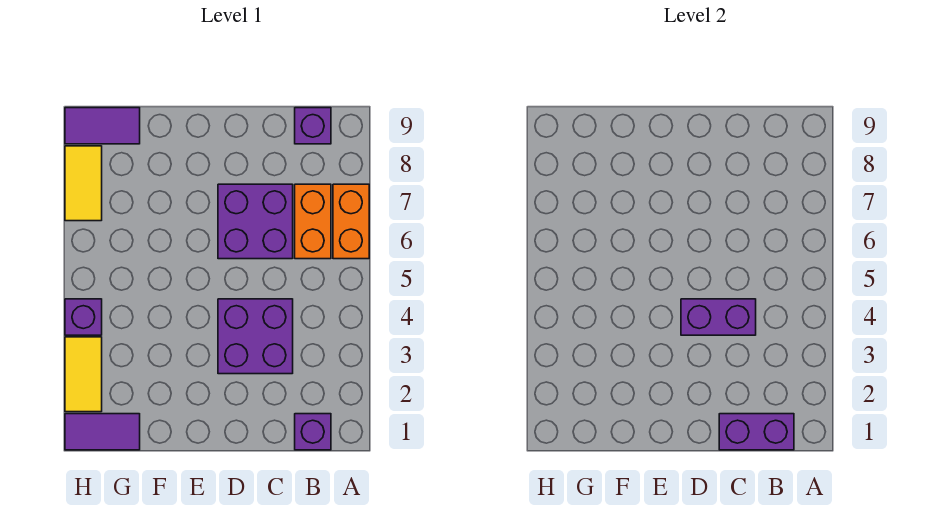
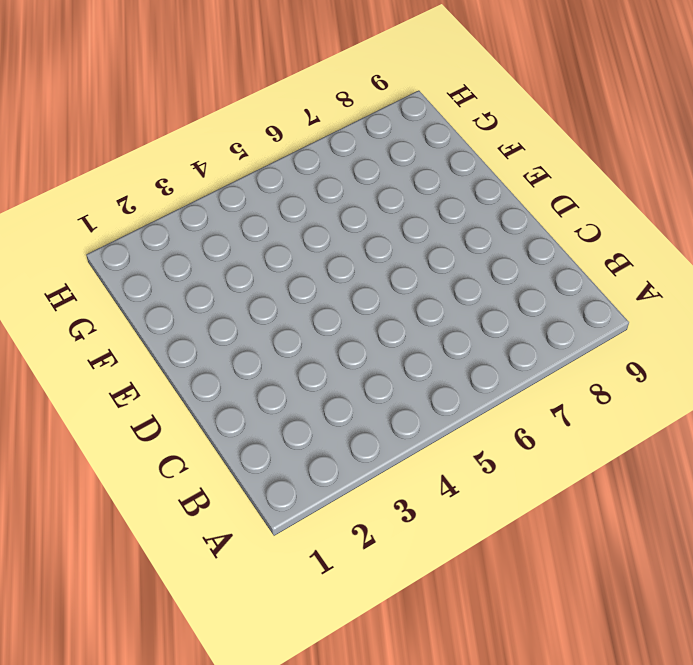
none -> orange 1x2 brick [333,184,369,259]
none -> purple 1x1 brick [295,414,331,450]
none -> orange 1x2 brick [295,184,331,259]

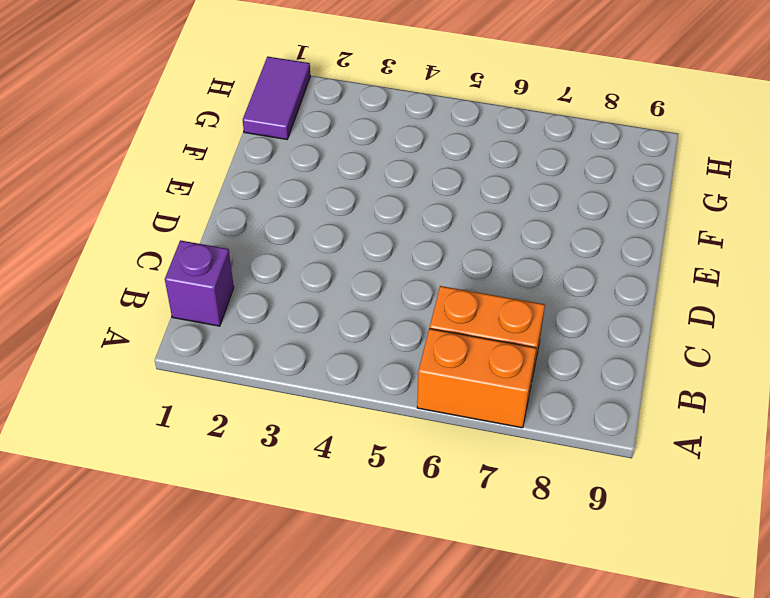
none -> purple 1x1 brick [295,108,331,144]
none -> purple 2x2 brick [218,299,293,374]
none -> purple 2x2 brick [218,184,293,259]

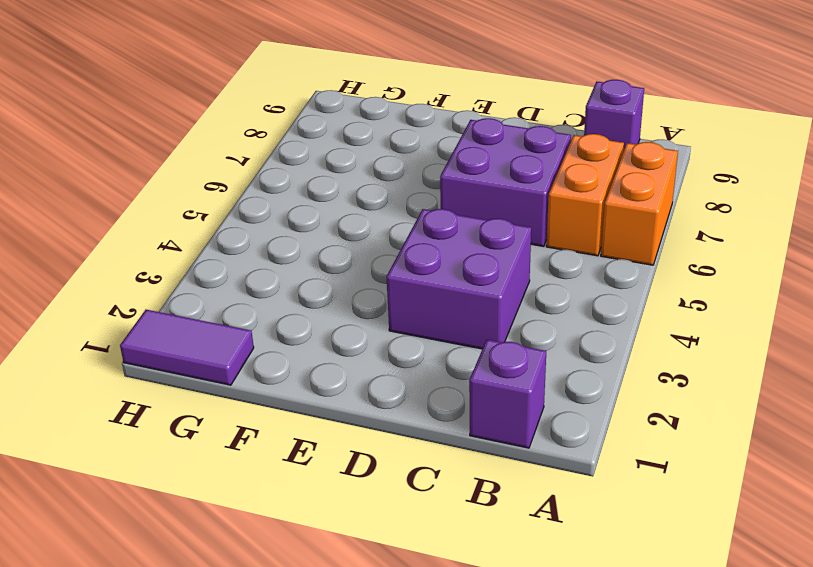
none -> purple 1x2 tile [65,108,140,144]
none -> yellow 1x2 tile [65,337,102,412]
none -> purple 1x1 brick [65,299,102,335]

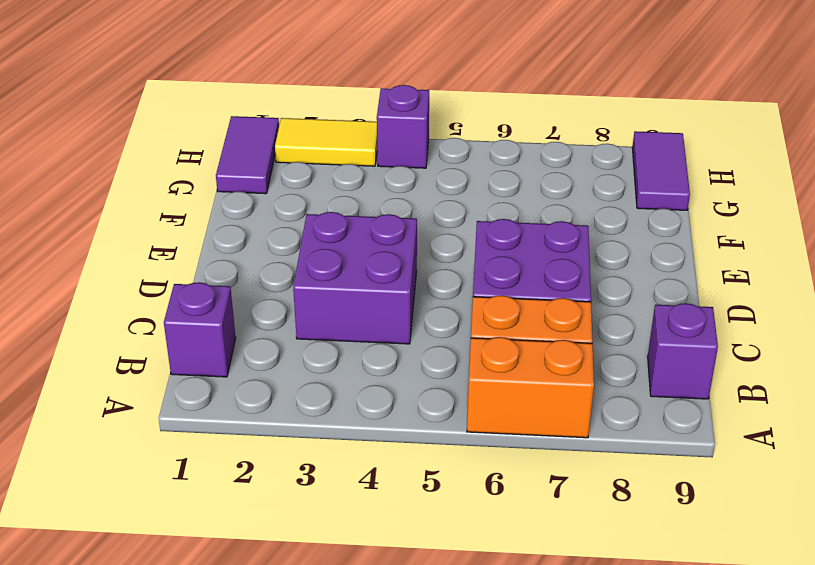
none -> yellow 1x2 tile [65,146,102,221]
none -> purple 1x2 brick [719,414,794,450]
none -> purple 1x2 brick [681,299,756,335]

